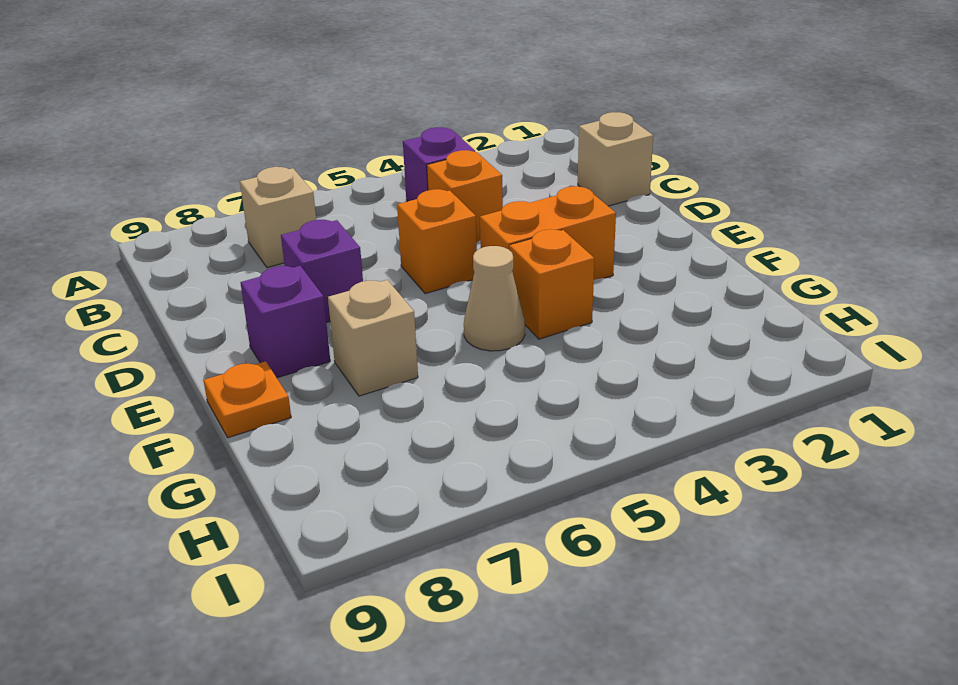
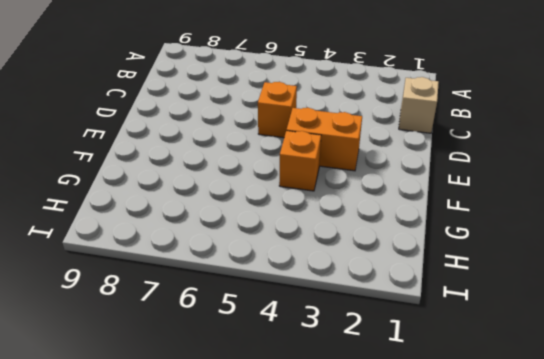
none -> purple 1x1 brick [403,127,475,202]
none -> tan 1x1 brick [240,167,316,268]
none -> orange 1x1 brick [427,150,503,242]

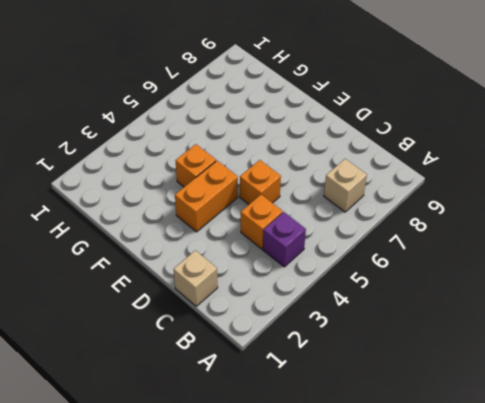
none -> purple 1x1 brick [281,220,363,323]
none -> purple 1x1 brick [240,266,330,378]
none -> tan 1x1 cone [464,246,525,351]

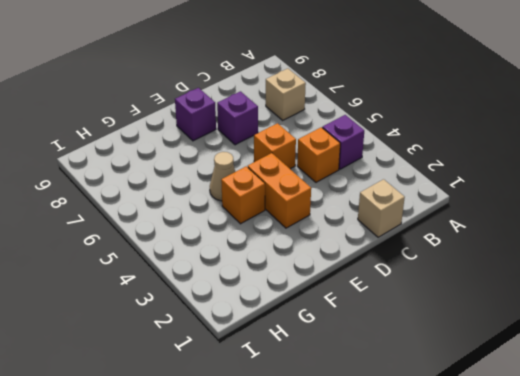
none -> tan 1x1 brick [328,280,418,396]
none -> orange 1x1 plate [203,361,291,438]

